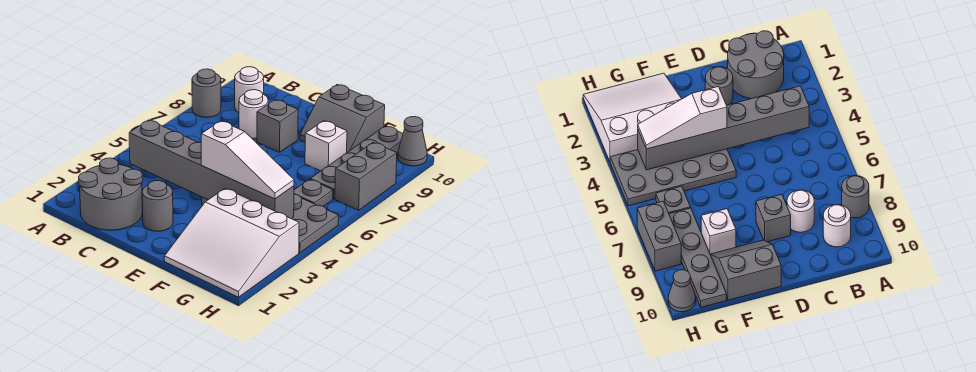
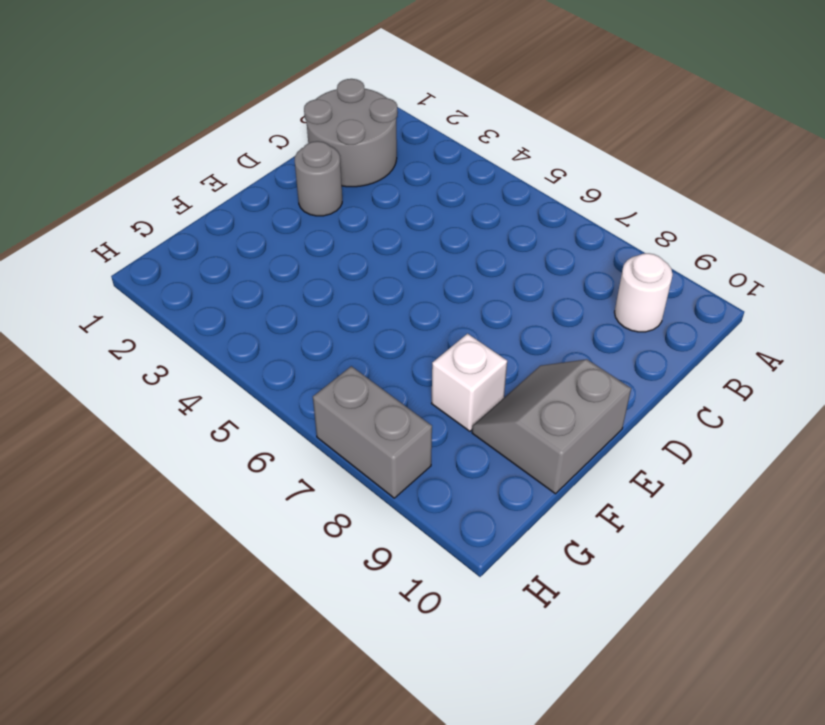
none -> grey 1x1 round brick [192,69,221,117]
none -> white 1x1 round brick [239,90,268,139]
none -> grey 1x1 brick [257,100,298,152]

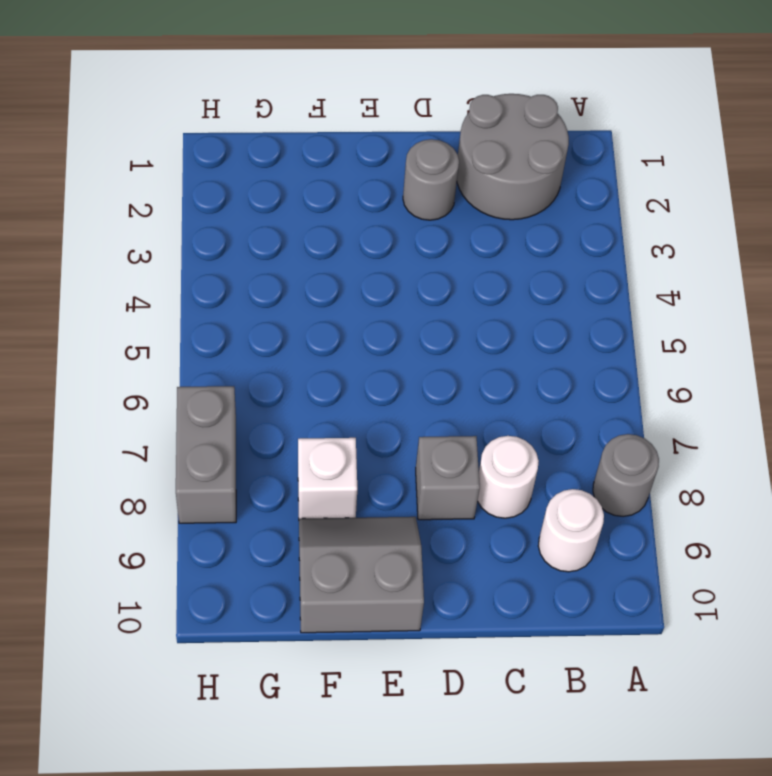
none -> grey 2x4 plate [202,194,339,253]
none -> white 3x3 slope [164,188,299,297]
none -> grey 1x1 plate [294,179,333,206]

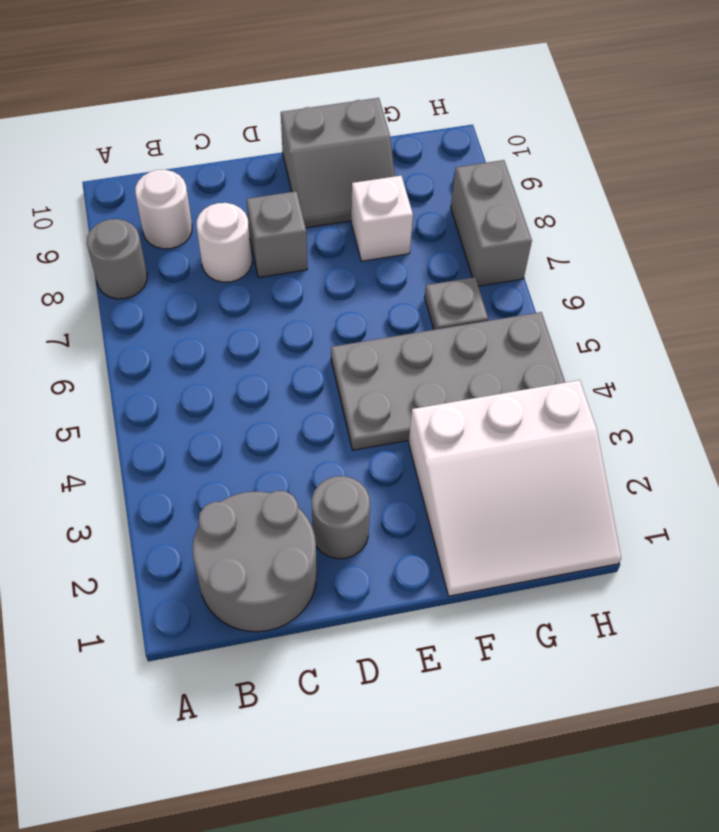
none -> grey 1x4 plate [310,126,403,199]
none -> grey 1x1 cone [398,117,427,166]
none -> grey 1x6 brick [129,120,294,219]

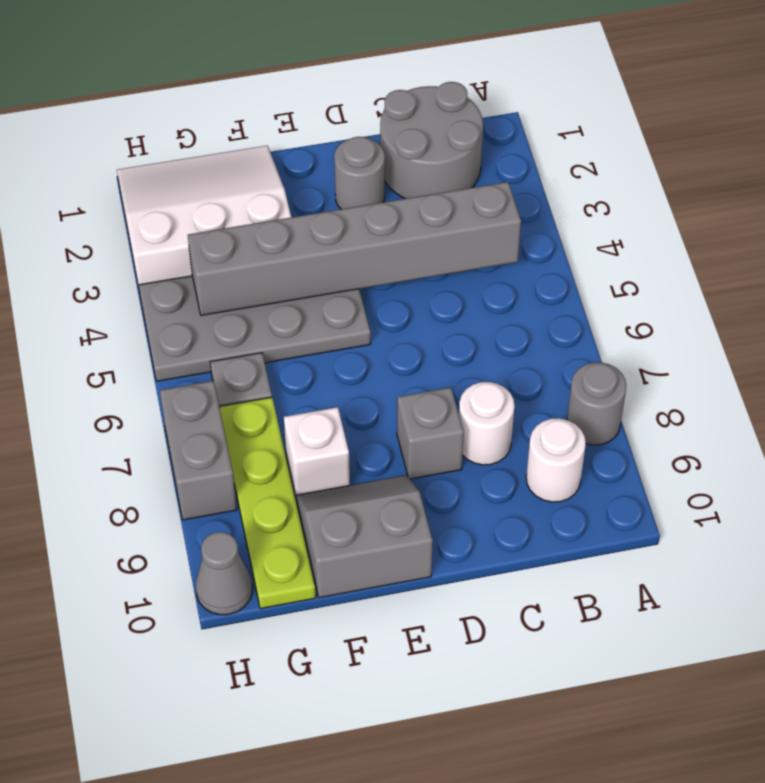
lime 1x4 plate [219,397,316,609] -> grey 1x4 plate [310,126,403,199]
none -> white 1x3 slope [201,121,294,199]

